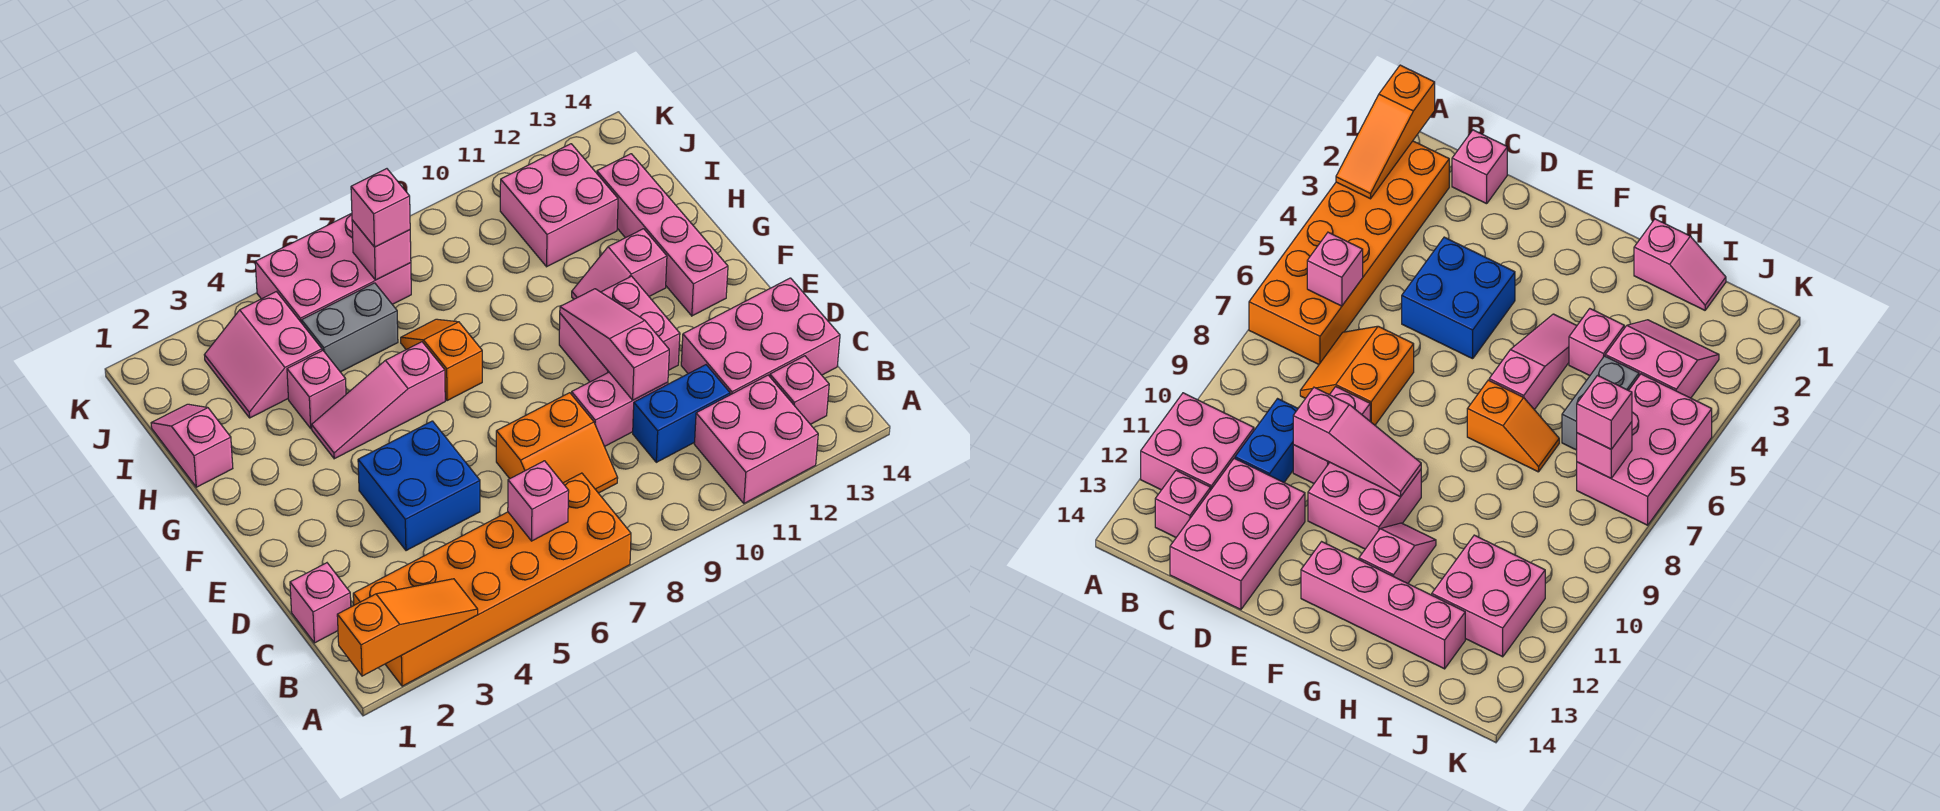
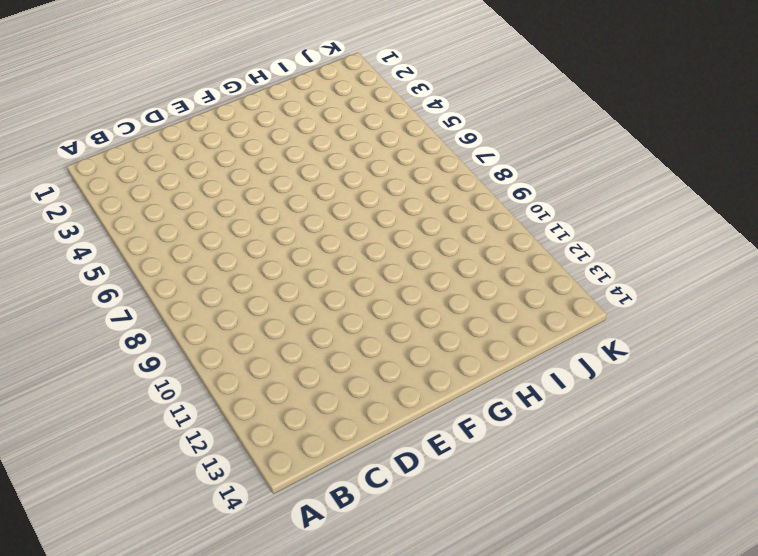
none -> orange 2x6 brick [353,473,631,686]
none -> pink 2x2 brick [694,375,818,503]
none -> pink 1x1 brick [770,356,829,424]

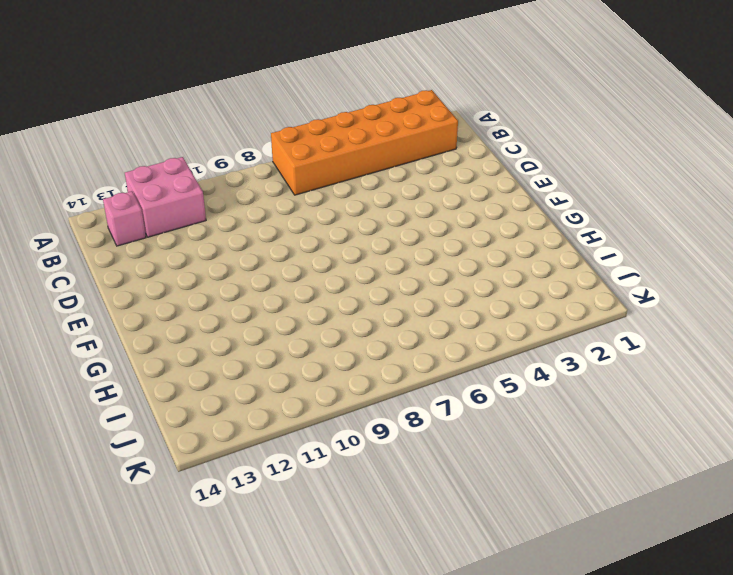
none -> pink 1x1 brick [290,563,351,643]
none -> orange 2x2 slope [496,393,618,493]
none -> blue 1x2 brick [633,365,730,462]

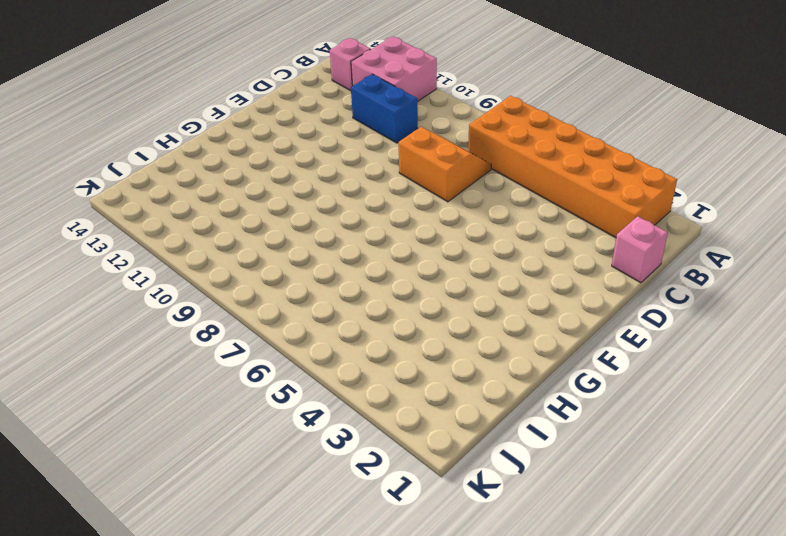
none -> pink 2x3 brick [681,278,840,395]
none -> blue 2x2 brick [358,421,480,551]
none -> pink 1x2 brick [572,372,668,446]

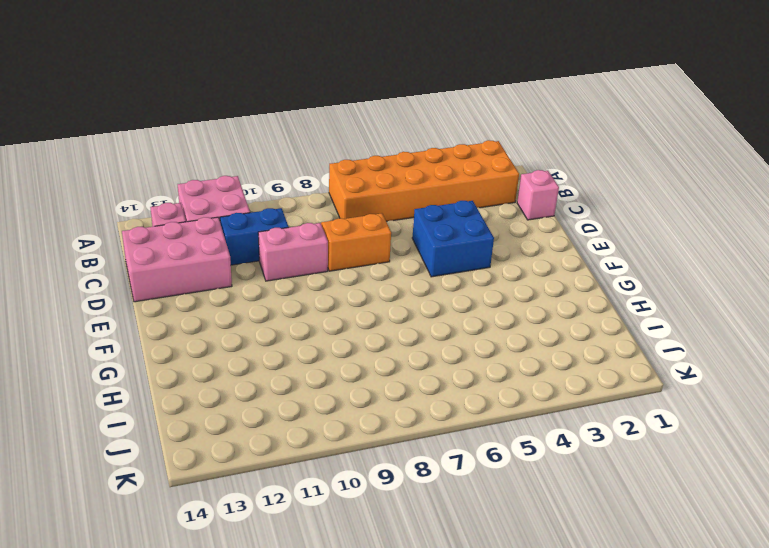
none -> pink 2x2 brick [559,276,680,382]
none -> pink 1x4 brick [597,154,728,316]
none -> pink 1x3 slope [312,342,445,459]

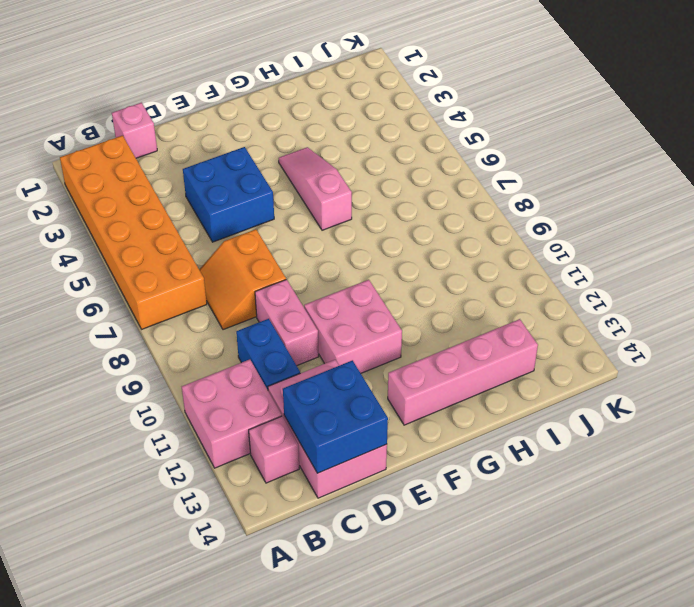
blue 2x2 brick [283,360,388,473] -> none
none -> orange 1x2 slope [401,319,482,401]
none -> pink 1x2 slope [572,229,667,299]
none -> pink 1x2 slope [151,404,233,487]

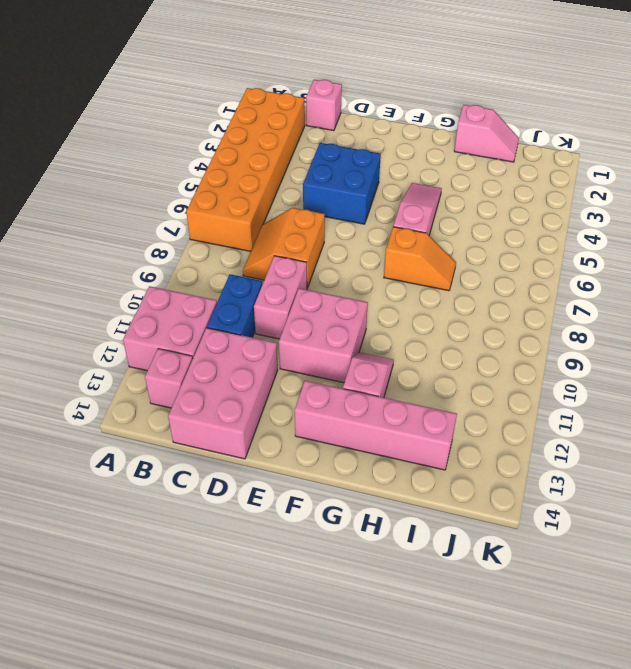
none -> pink 1x1 brick [287,351,346,428]
none -> pink 2x2 slope [204,292,322,418]
none -> grey 1x2 brick [302,283,398,372]

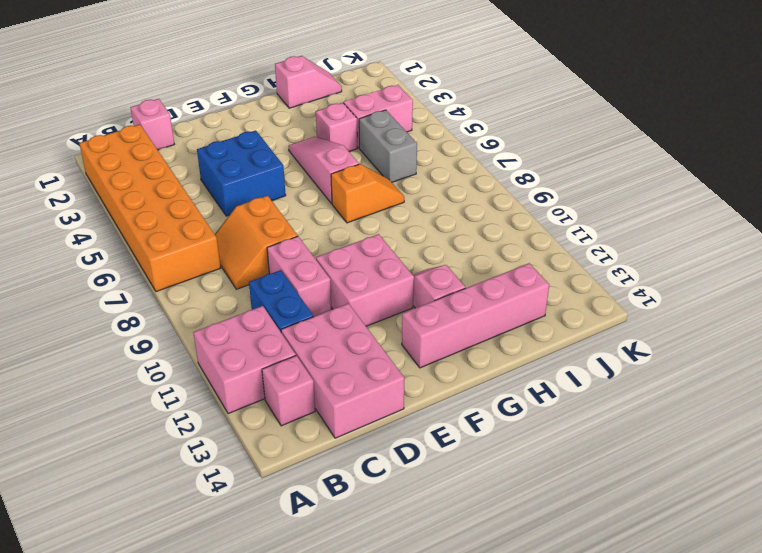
none -> pink 2x2 brick [500,144,618,267]
none -> pink 2x3 brick [255,213,411,323]
none -> orange 1x3 slope [337,579,478,676]

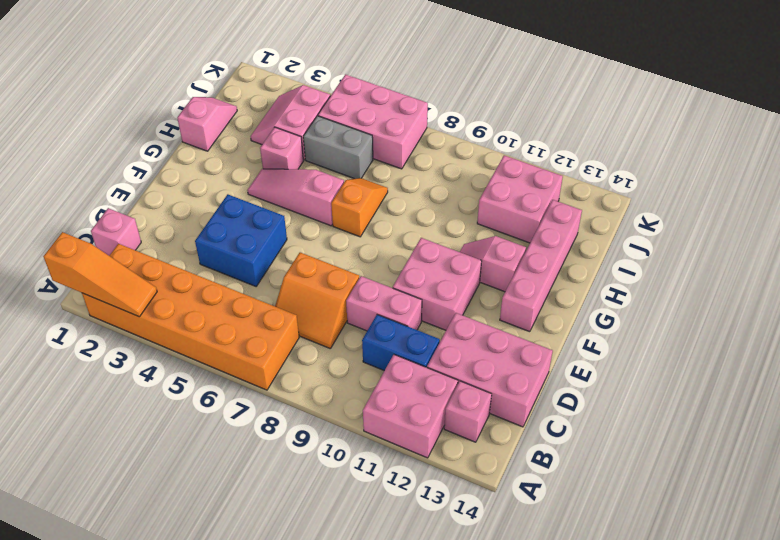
none -> pink 1x1 brick [508,461,569,541]
none -> pink 1x3 slope [560,289,669,400]
none -> pink 1x1 brick [352,220,411,280]

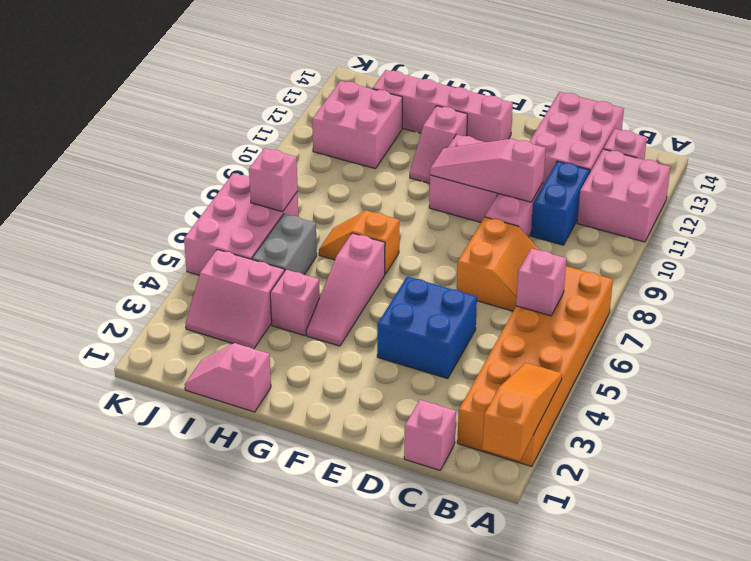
none -> pink 1x1 brick [351,169,410,247]

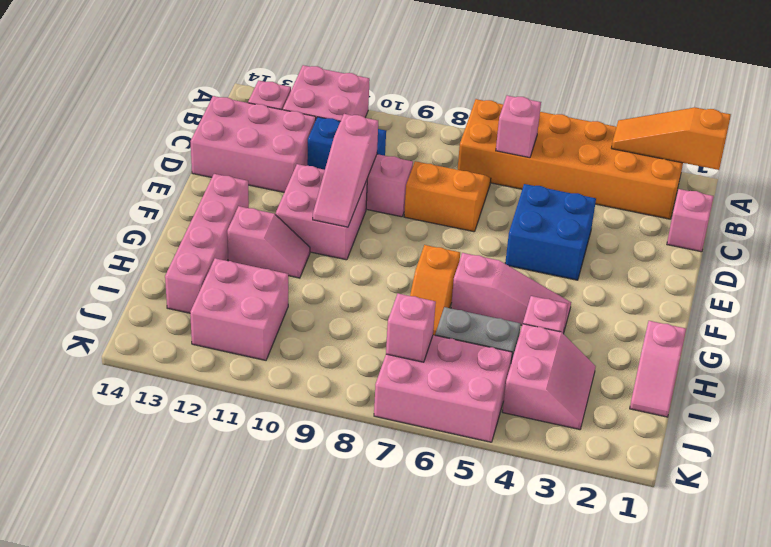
none -> pink 1x1 brick [351,169,410,247]

